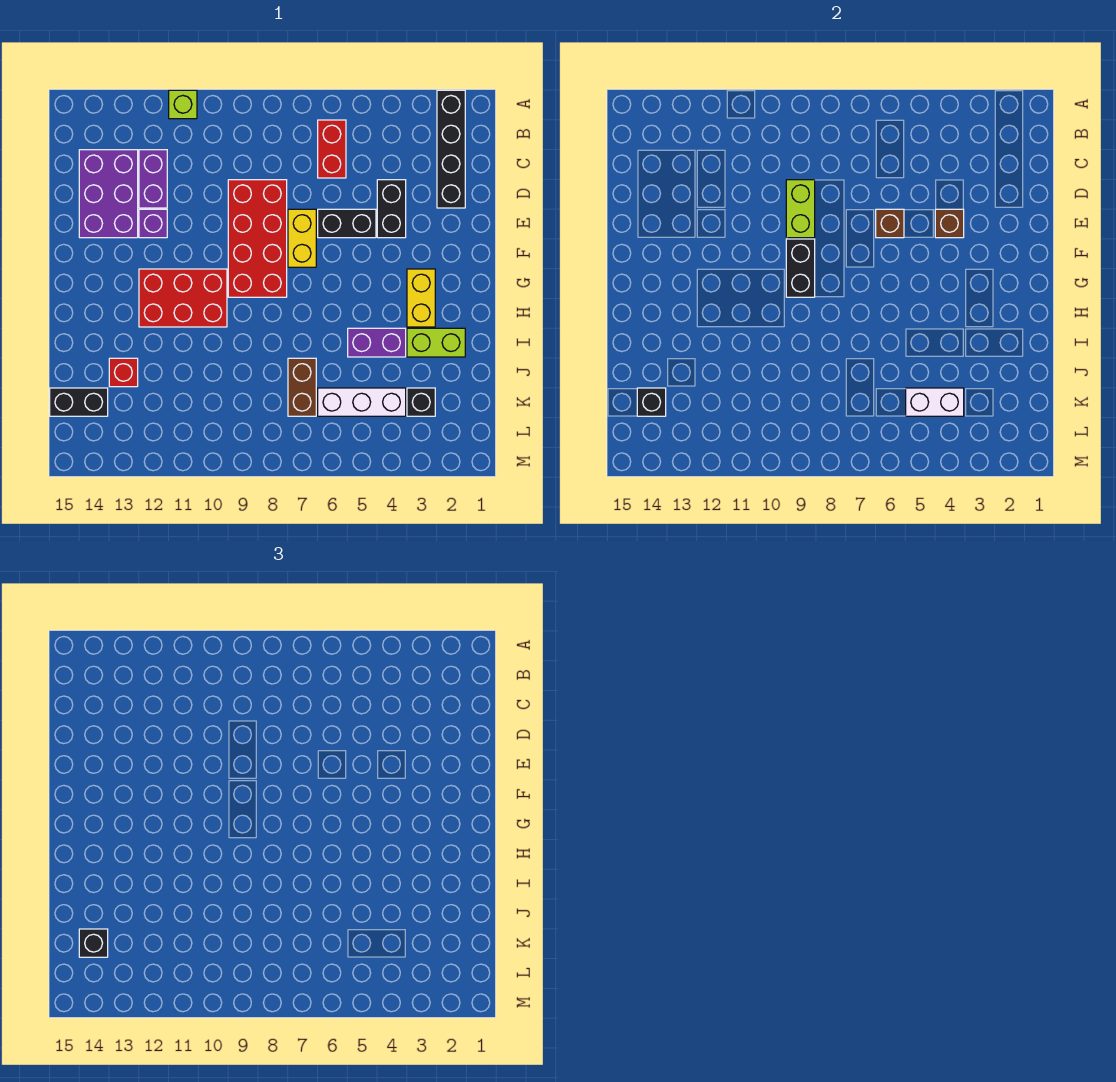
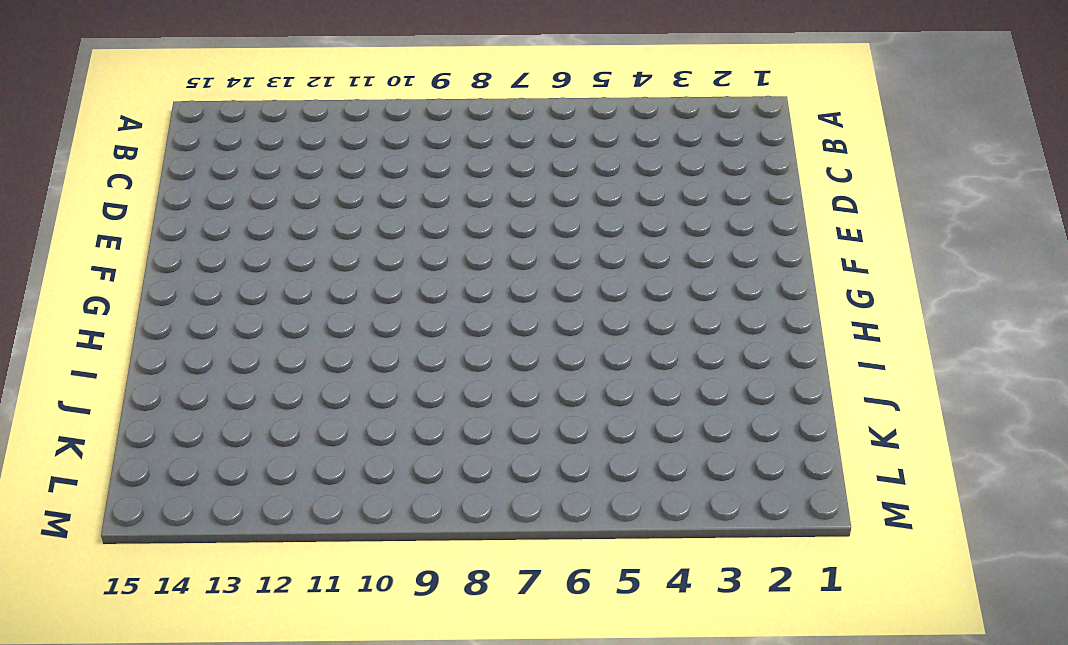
none -> black 1x4 brick [437,90,465,208]
none -> lime 1x1 brick [169,90,197,119]
none -> red 1x2 brick [318,120,346,178]

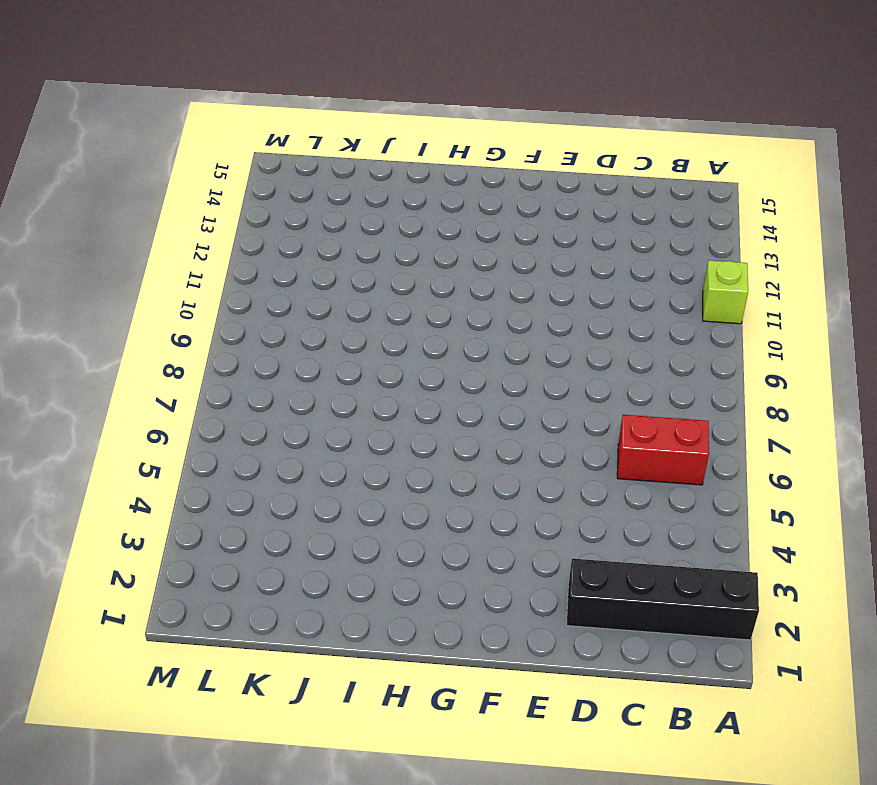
none -> purple 1x2 brick [139,150,167,208]
none -> purple 2x3 brick [79,150,138,238]
none -> black 1x2 brick [377,180,406,238]

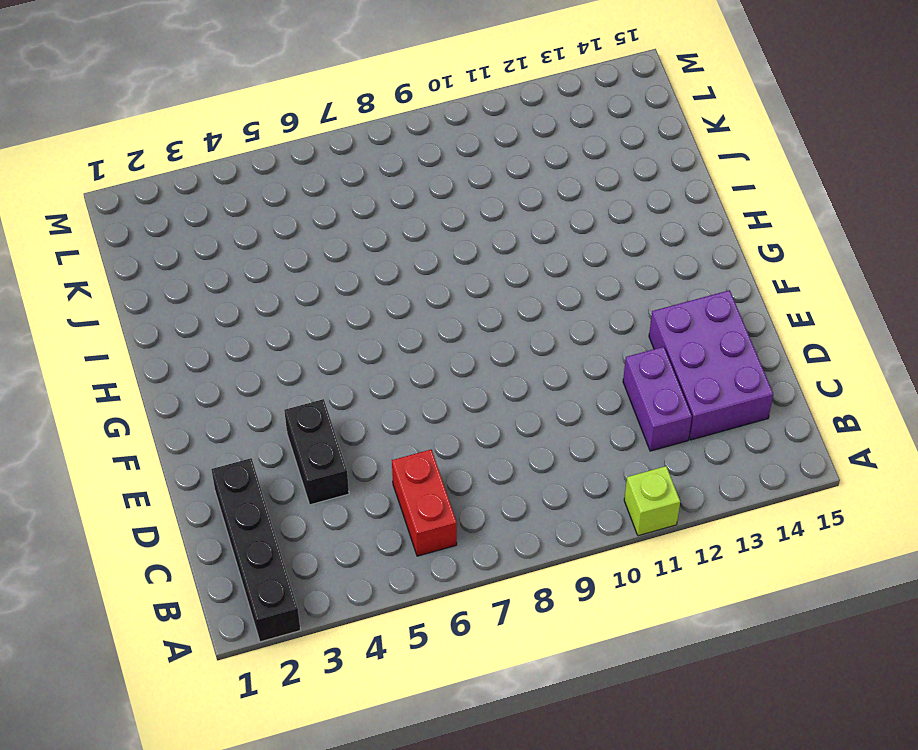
none -> red 2x4 brick [228,180,287,297]
none -> black 1x2 brick [318,209,376,238]
none -> yellow 1x2 brick [288,209,316,267]

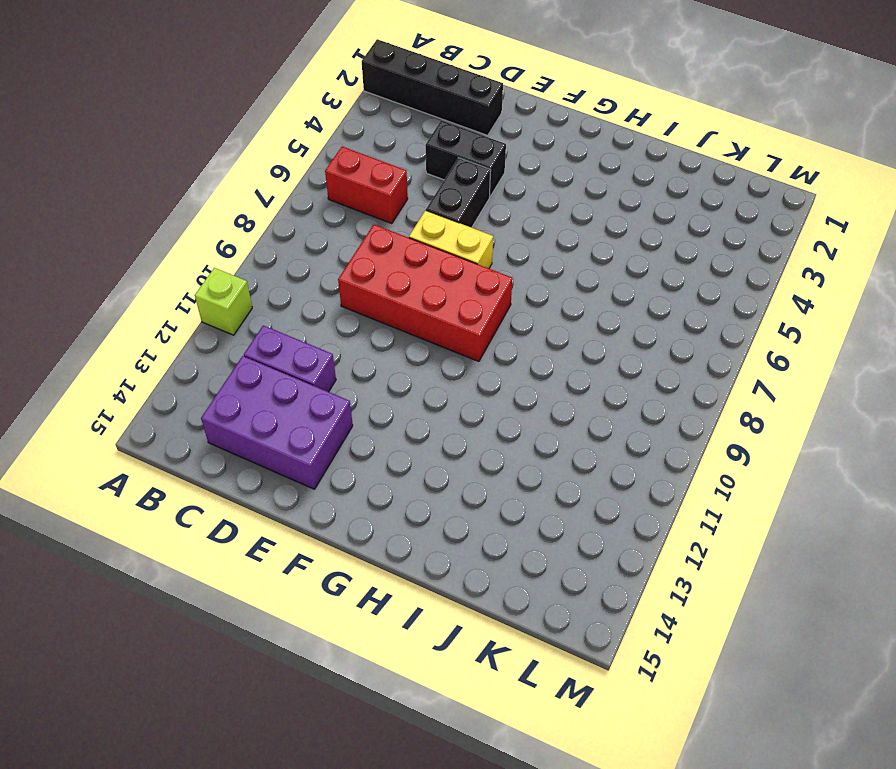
none -> purple 1x1 brick [139,209,167,238]
none -> yellow 1x2 brick [407,269,435,327]
none -> red 2x3 brick [139,269,227,327]

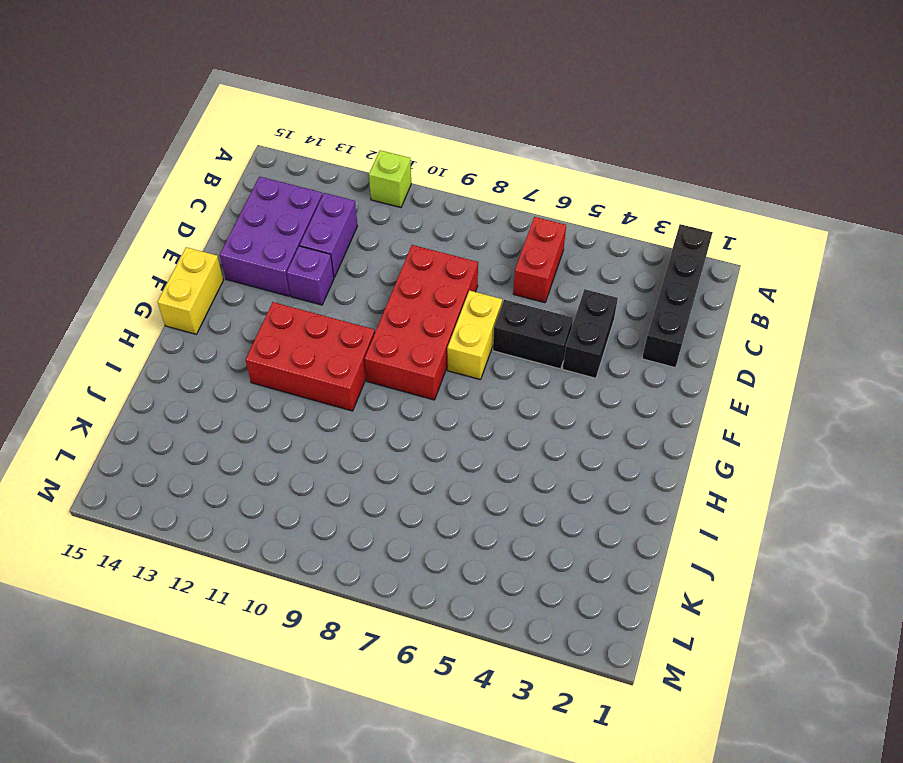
yellow 1x2 brick [157,247,223,334] -> yellow 1x2 brick moved to [407,269,435,327]
none -> lime 1x2 brick [407,328,465,357]
none -> purple 1x2 brick [348,328,406,357]
none -> brown 1x2 brick [288,358,316,416]

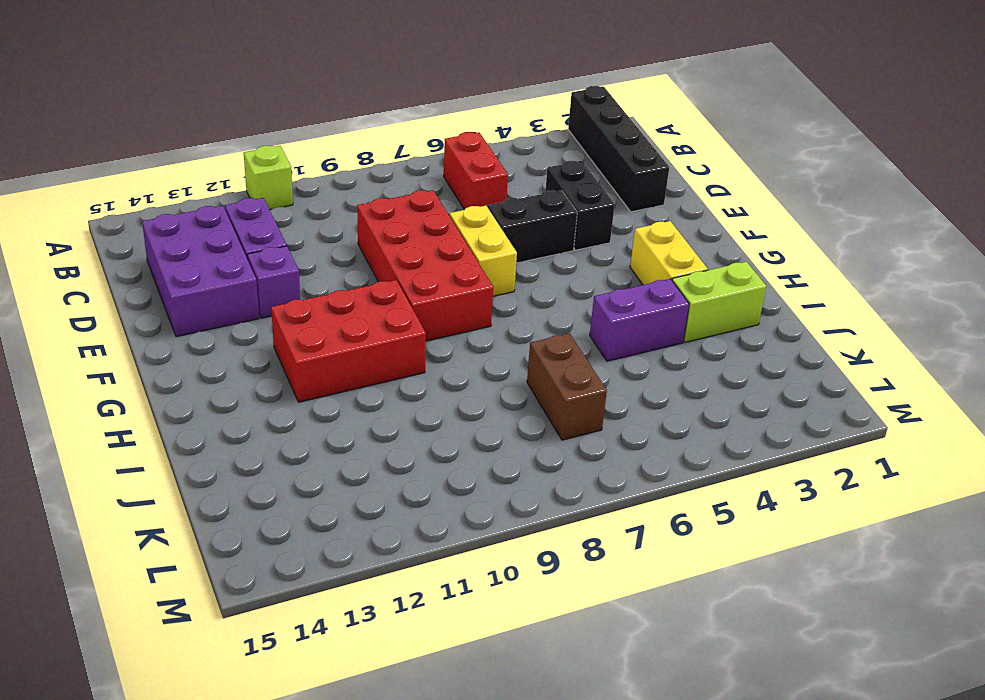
none -> red 1x1 brick [109,358,138,387]
none -> black 1x1 brick [407,388,435,416]
none -> white 1x3 brick [318,388,406,416]

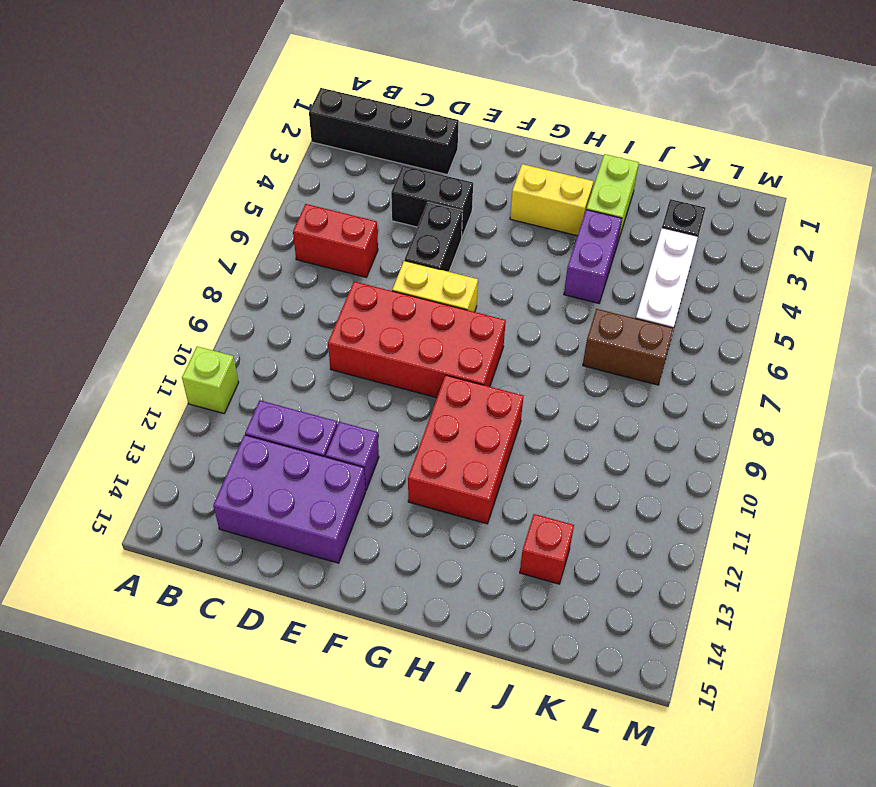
none -> black 1x2 brick [50,388,108,416]
none -> lime 1x2 brick [786,180,815,238]
none -> brown 1x1 brick [935,209,964,238]

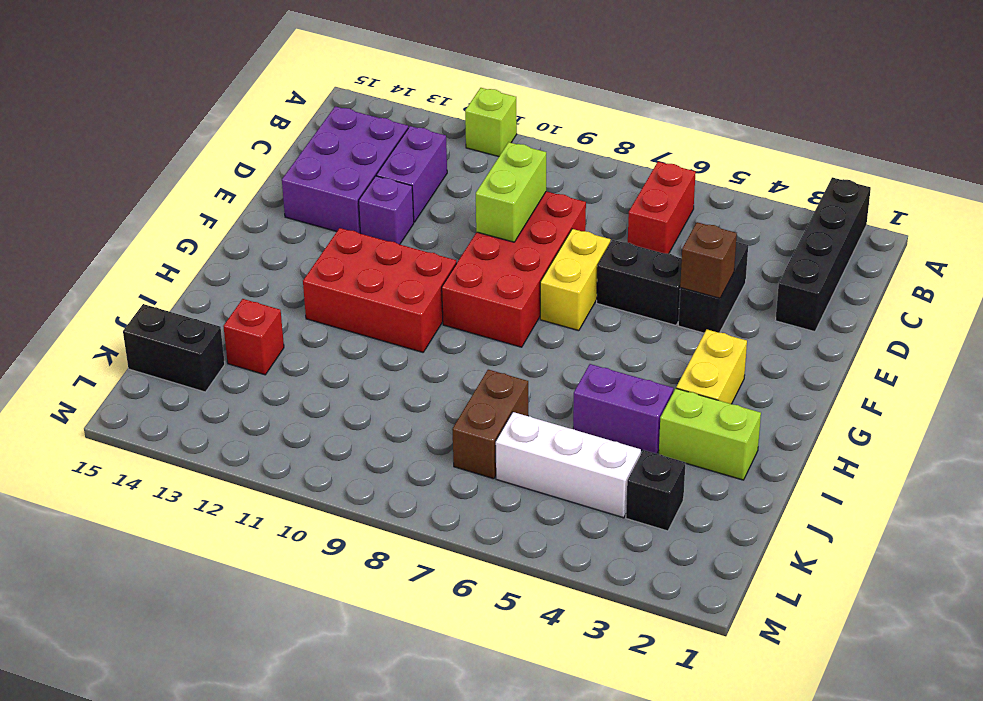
none -> brown 1x1 brick [876,209,904,238]
none -> black 1x2 brick [786,239,815,297]
none -> white 1x2 brick [906,388,964,416]

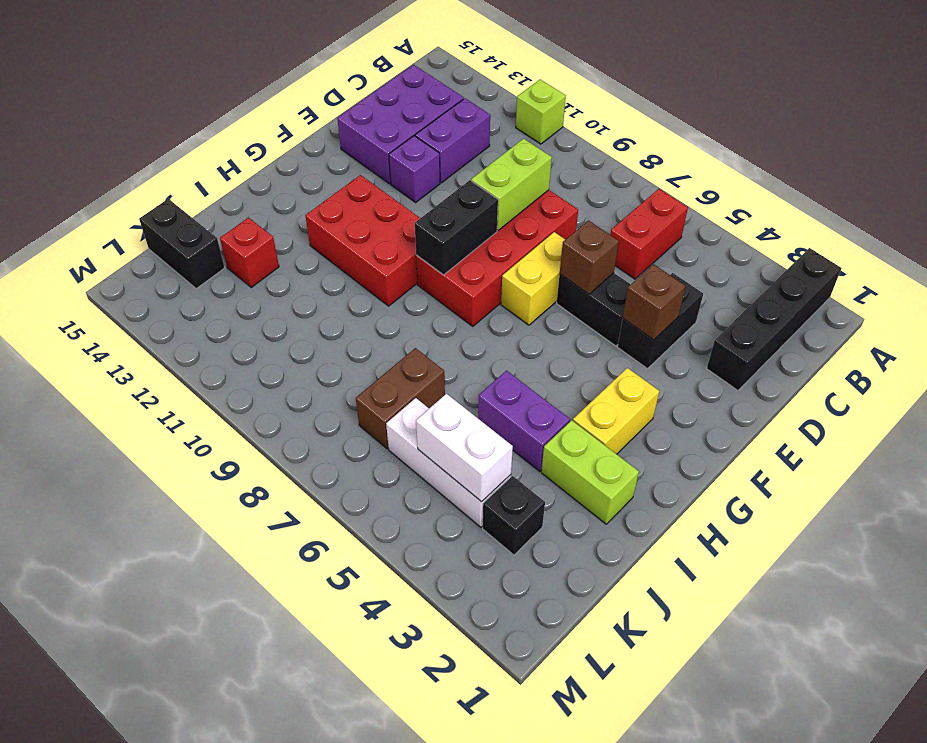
none -> black 1x1 brick [637,388,666,416]
none -> black 1x1 brick [79,929,108,957]

